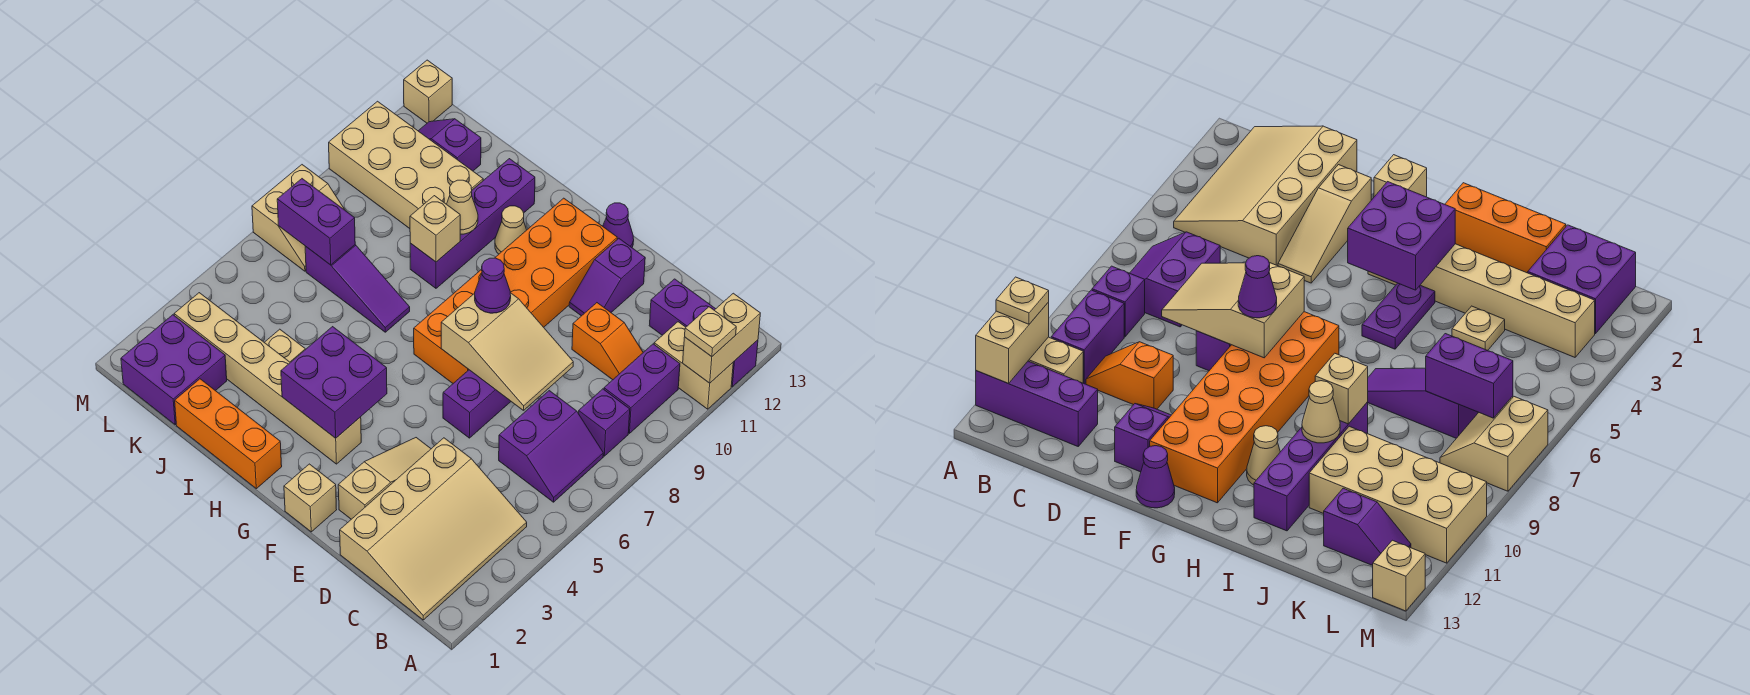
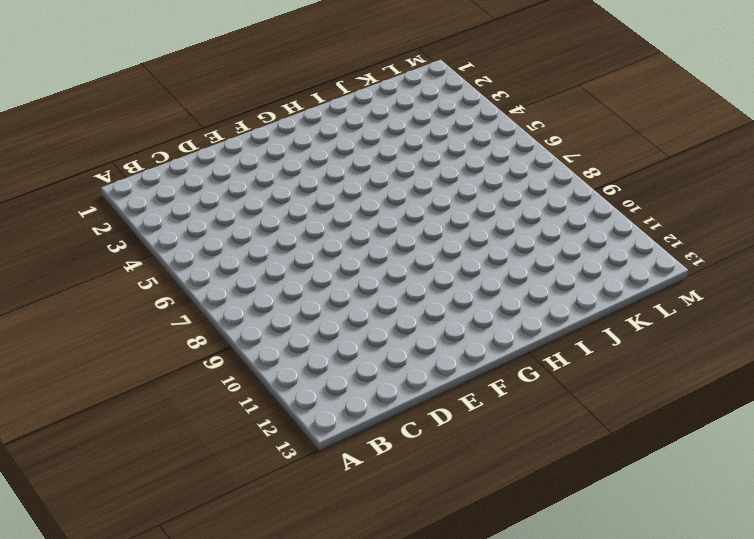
none -> tan 1x2 brick [654,322,733,409]
none -> purple 1x3 brick [649,279,758,387]
none -> tan 3x4 slope [340,438,527,620]
none -> purple 2x2 slope [499,391,603,502]

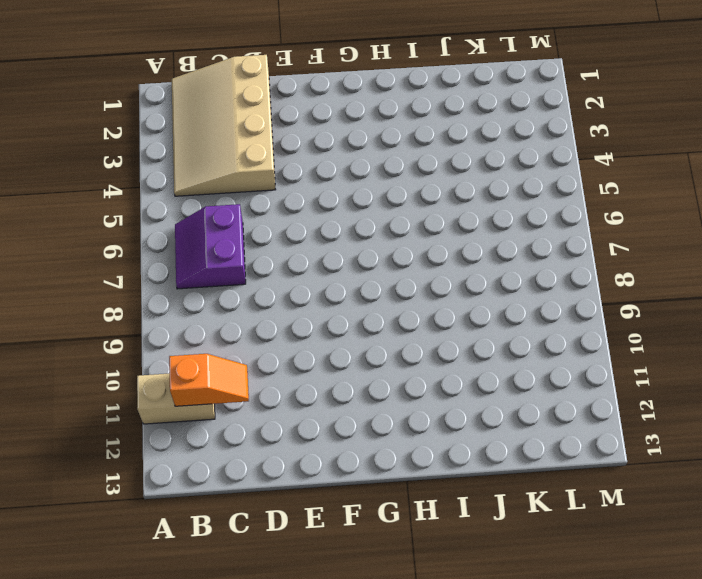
orange 1x2 slope [169,354,249,406] -> orange 1x2 slope turned to [572,303,643,380]
none -> purple 1x3 brick [649,279,758,387]
none -> purple 1x1 brick [579,389,630,456]
none -> purple 1x2 brick [604,344,680,433]
none -> tan 1x3 slope [338,438,431,519]

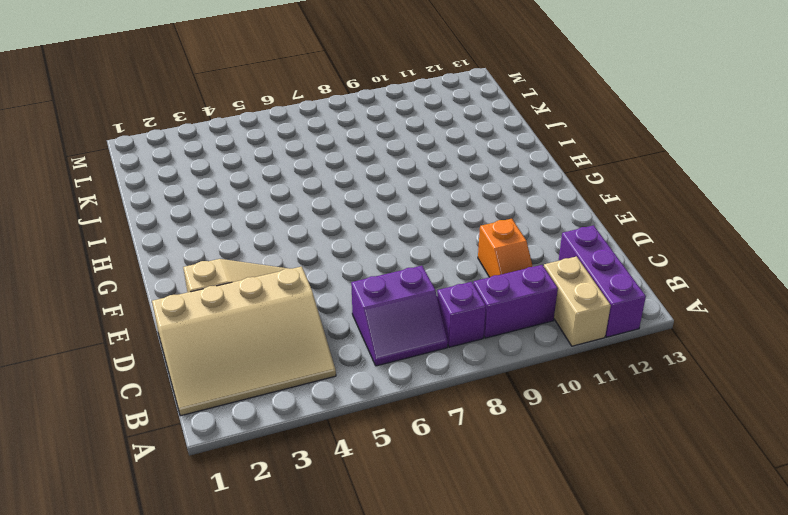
none -> purple 1x3 brick [443,370,511,438]
none -> purple 1x2 slope [569,238,645,316]
none -> tan 1x1 brick [284,464,337,532]
none -> orange 2x6 brick [414,198,617,383]

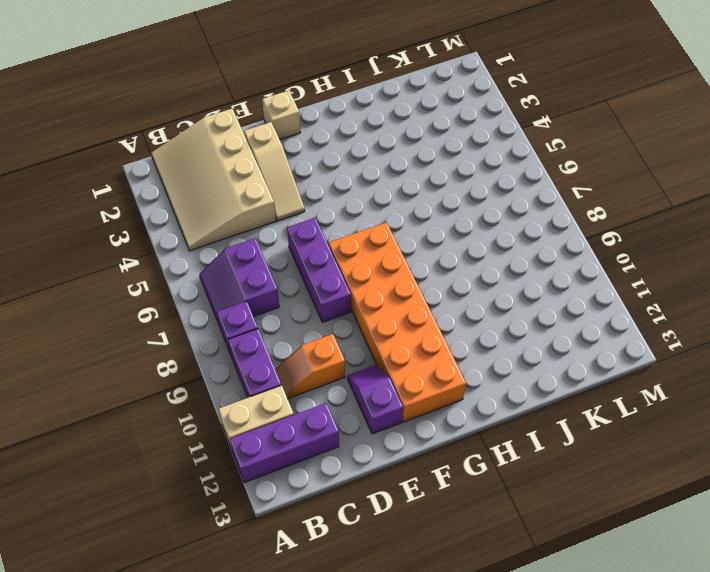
none -> purple 1x1 cone [603,203,634,247]
none -> tan 1x6 brick [174,293,361,464]
none -> orange 1x3 brick [175,379,282,489]
none -> purple 1x2 plate [1362,283,1435,349]

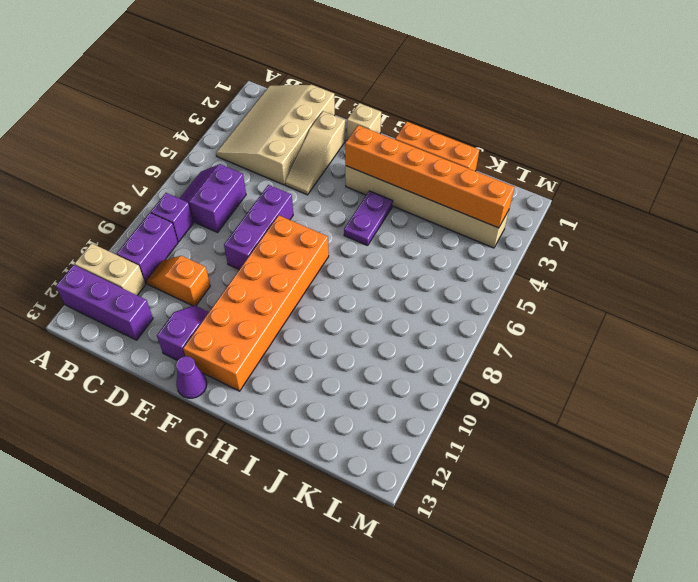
orange 1x6 brick [345,125,515,228] -> purple 2x2 brick [281,327,387,438]
none -> tan 1x1 cone [495,206,526,254]
none -> purple 1x3 slope [305,245,410,332]
none -> purple 1x4 brick [410,159,535,288]
none -> tan 1x1 plate [264,329,305,362]

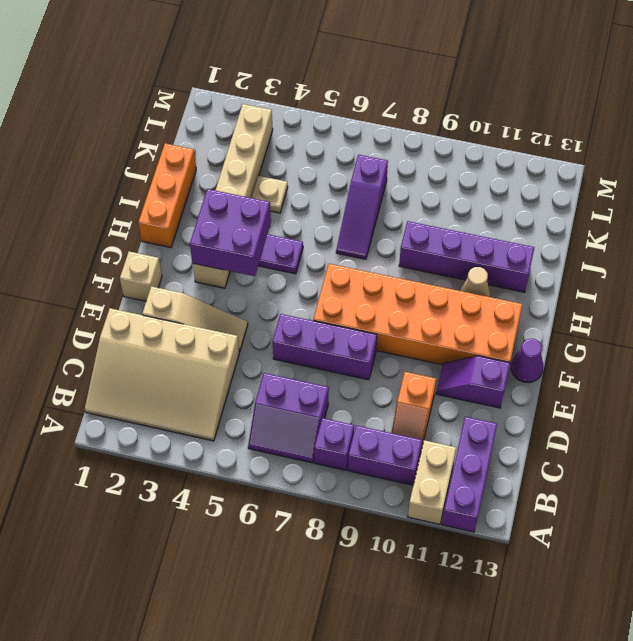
none -> tan 2x4 brick [329,101,483,229]
none -> purple 2x2 brick [121,315,227,425]
none -> purple 1x2 slope [419,119,481,171]
none -> tan 2x2 slope [252,165,345,271]

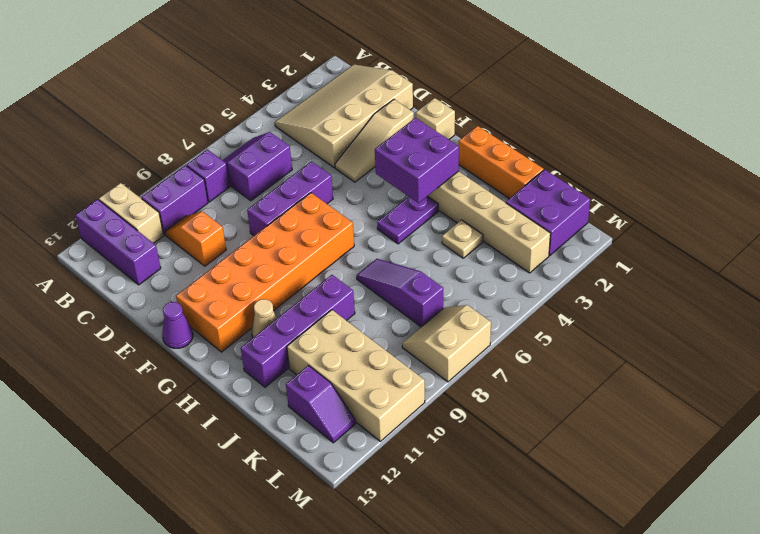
none -> purple 1x2 slope [569,238,645,316]
none -> tan 1x1 brick [404,60,452,123]
none -> tan 1x2 brick [683,293,760,383]
none -> tan 2x3 slope [441,293,573,410]

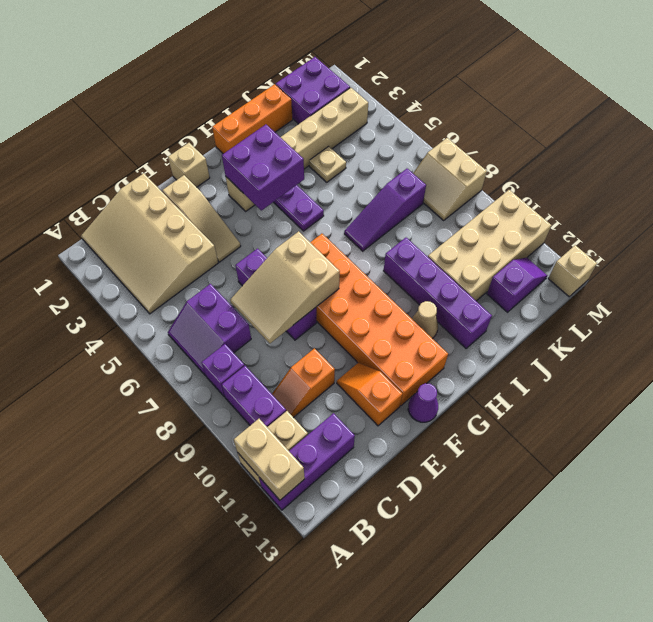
orange 1x2 slope [337,363,402,426] -> purple 1x2 slope [569,238,645,316]
none -> tan 1x1 brick [410,196,460,262]
none -> tan 1x1 cone [447,180,478,234]
none -> purple 1x2 brick [277,179,355,265]
none -> tan 1x1 plate [685,307,736,357]

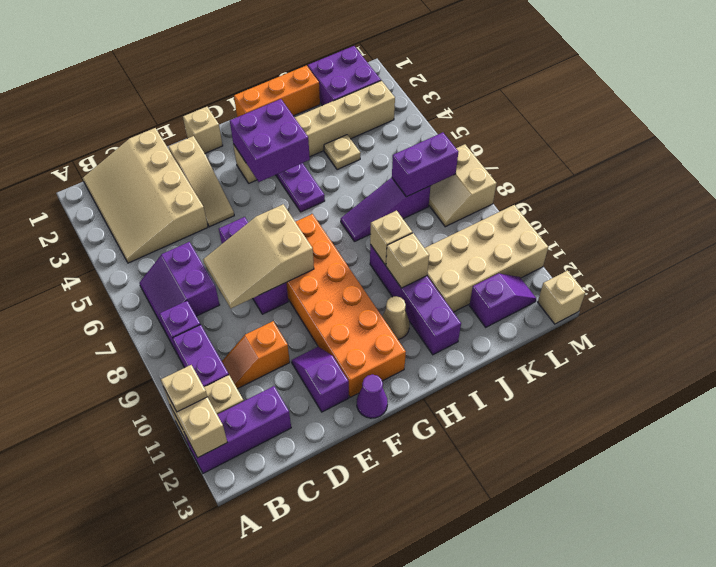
tan 1x1 brick [386,233,429,288] -> tan 1x1 cone [447,180,478,234]
none -> purple 1x1 cone [475,258,511,313]

